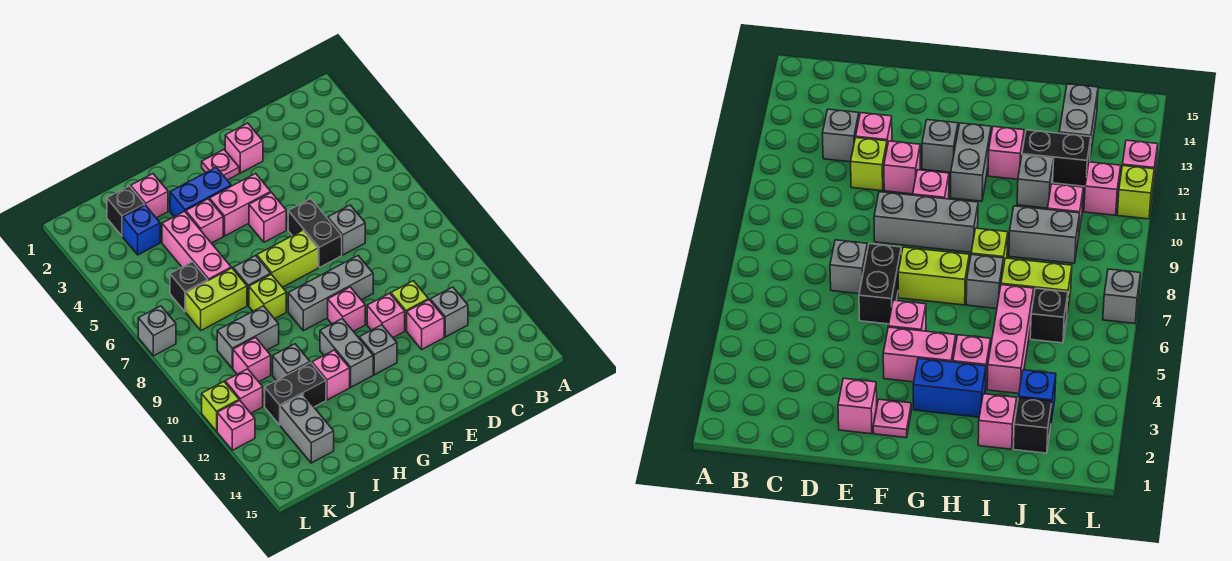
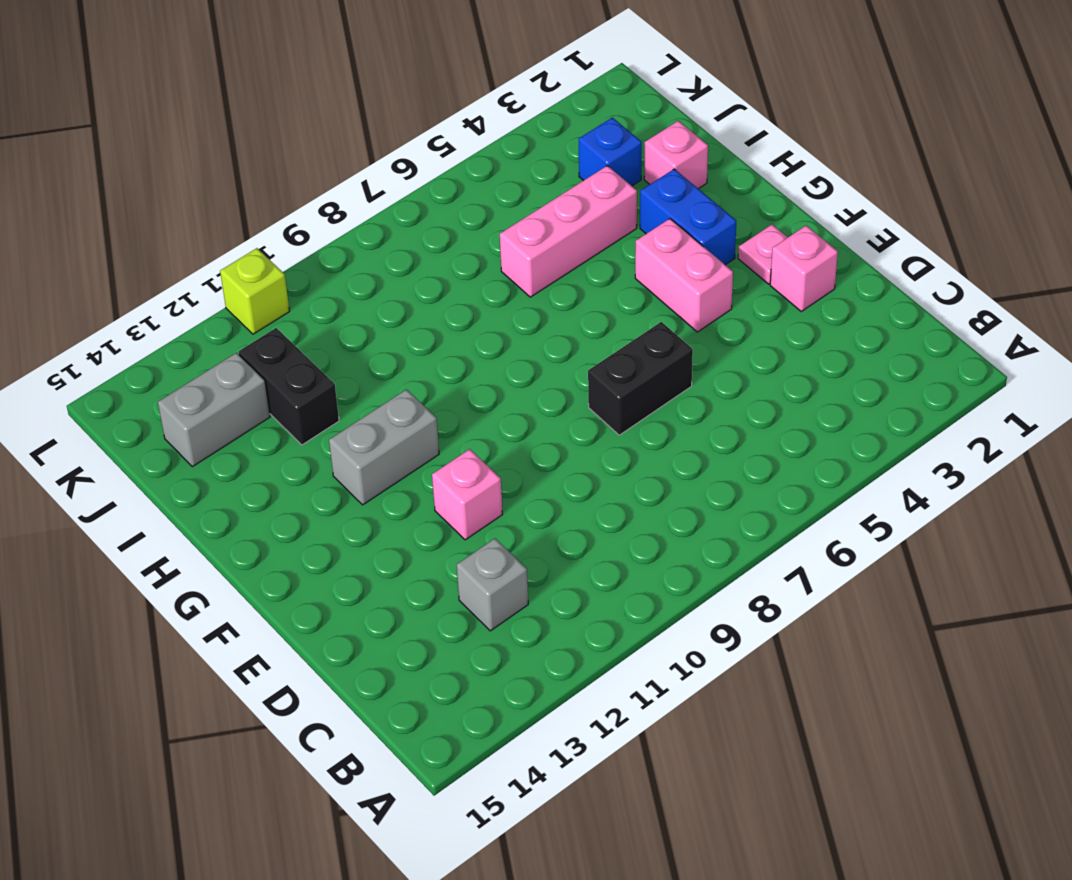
none -> grey 1x1 brick [328,205,365,255]
none -> lime 1x1 brick [391,281,428,331]
none -> pink 1x1 brick [407,300,444,349]
none -> grey 1x3 brick [288,256,373,331]

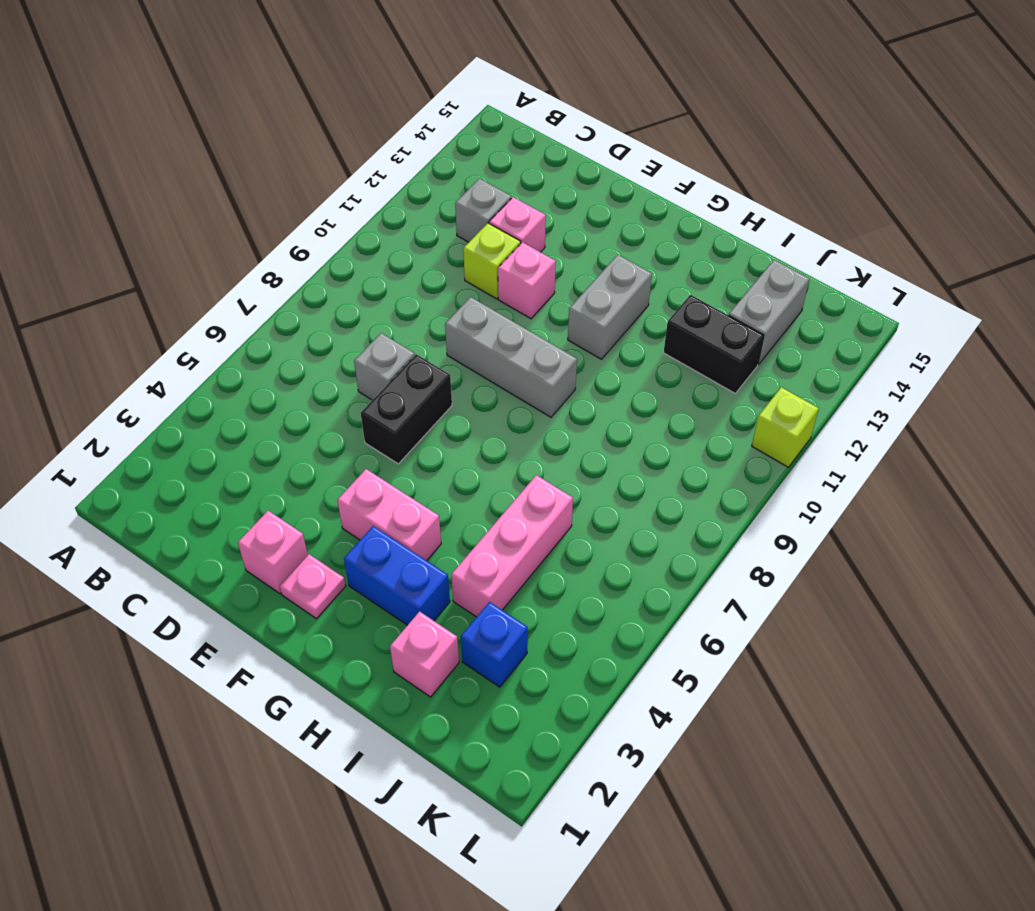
none -> pink 1x1 brick [249,192,286,242]
none -> lime 1x2 brick [257,230,318,287]
none -> pink 1x1 brick [328,287,365,331]
none -> grey 1x1 brick [359,325,397,375]

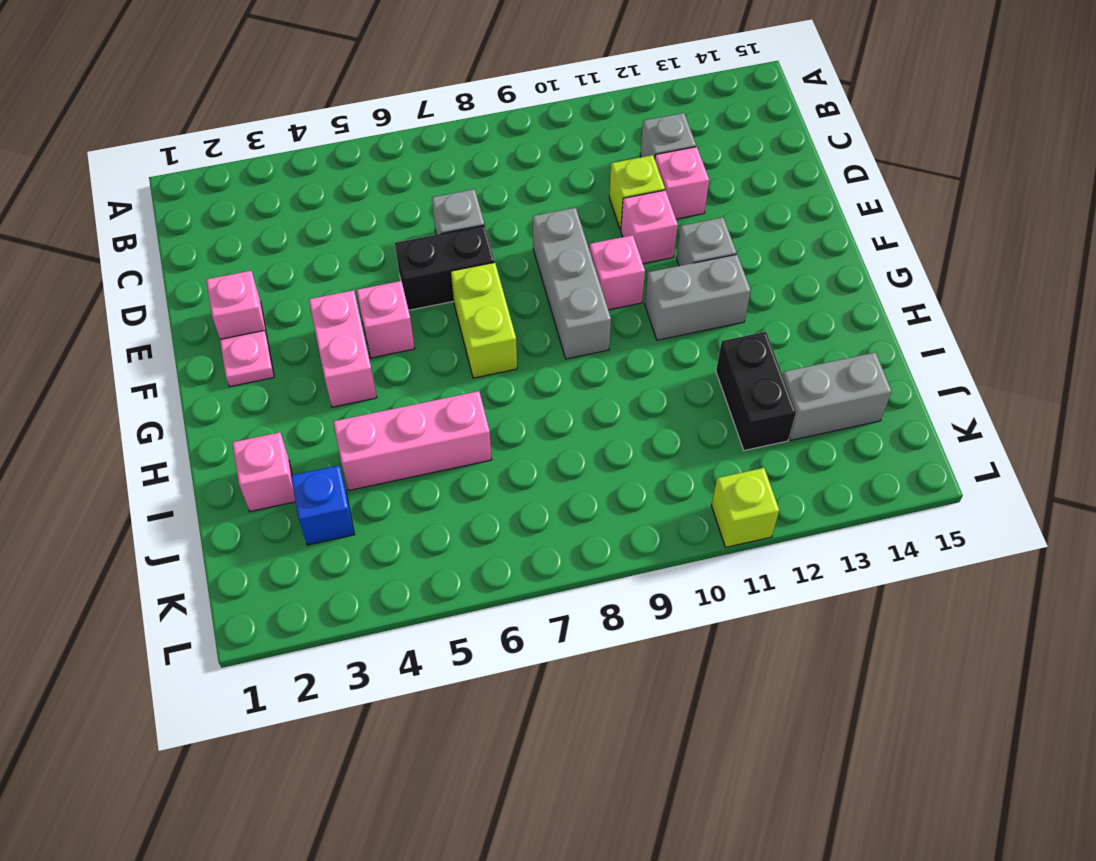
none -> blue 1x2 brick [170,167,231,217]
none -> pink 1x1 brick [186,199,223,243]
none -> grey 1x1 brick [233,256,271,305]
none -> lime 1x1 brick [249,274,286,319]

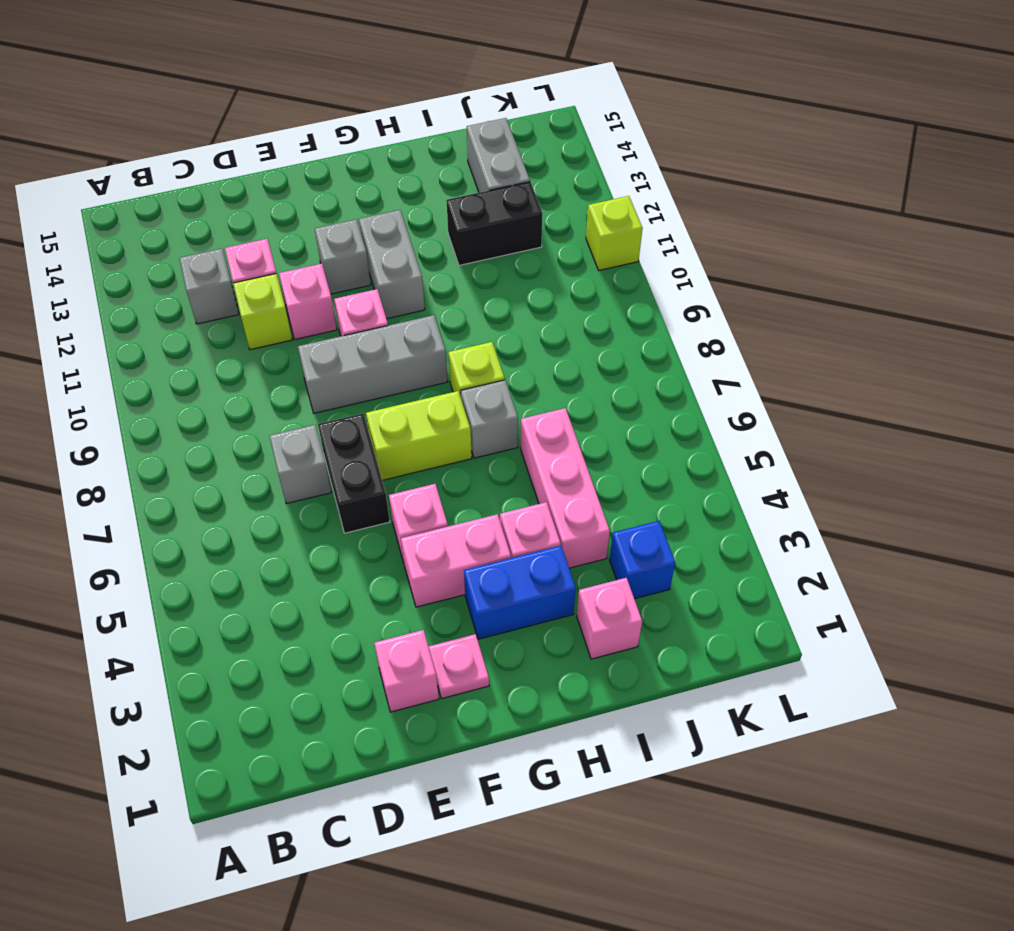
none -> pink 1x1 brick [312,350,350,400]
none -> lime 1x2 brick [186,268,247,330]
none -> grey 1x2 brick [217,306,279,368]
none -> grey 1x1 brick [273,344,310,381]

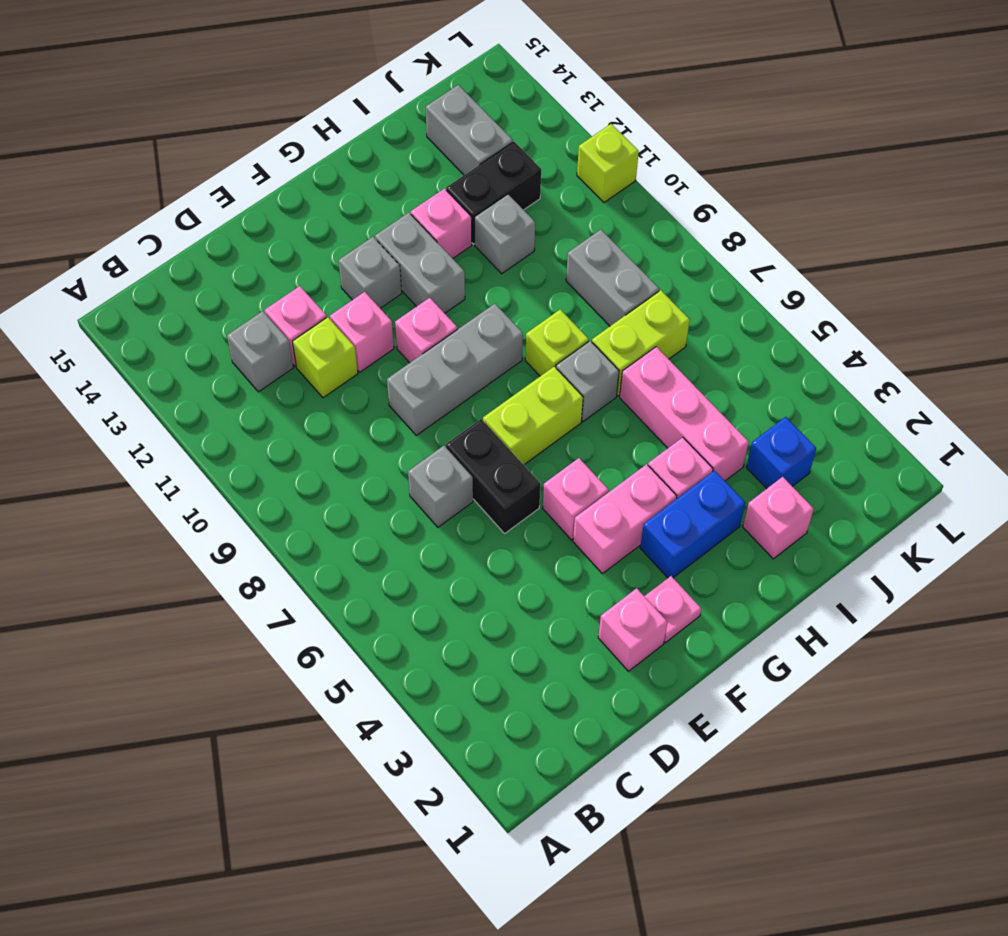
grey 1x2 brick [566,230,659,326] -> grey 1x2 brick turned to [217,306,279,368]
none -> black 1x1 brick [107,186,144,236]
none -> black 1x1 brick [170,262,208,312]
none -> pink 1x1 brick [233,337,271,382]
none -> pink 1x1 brick [225,369,263,413]

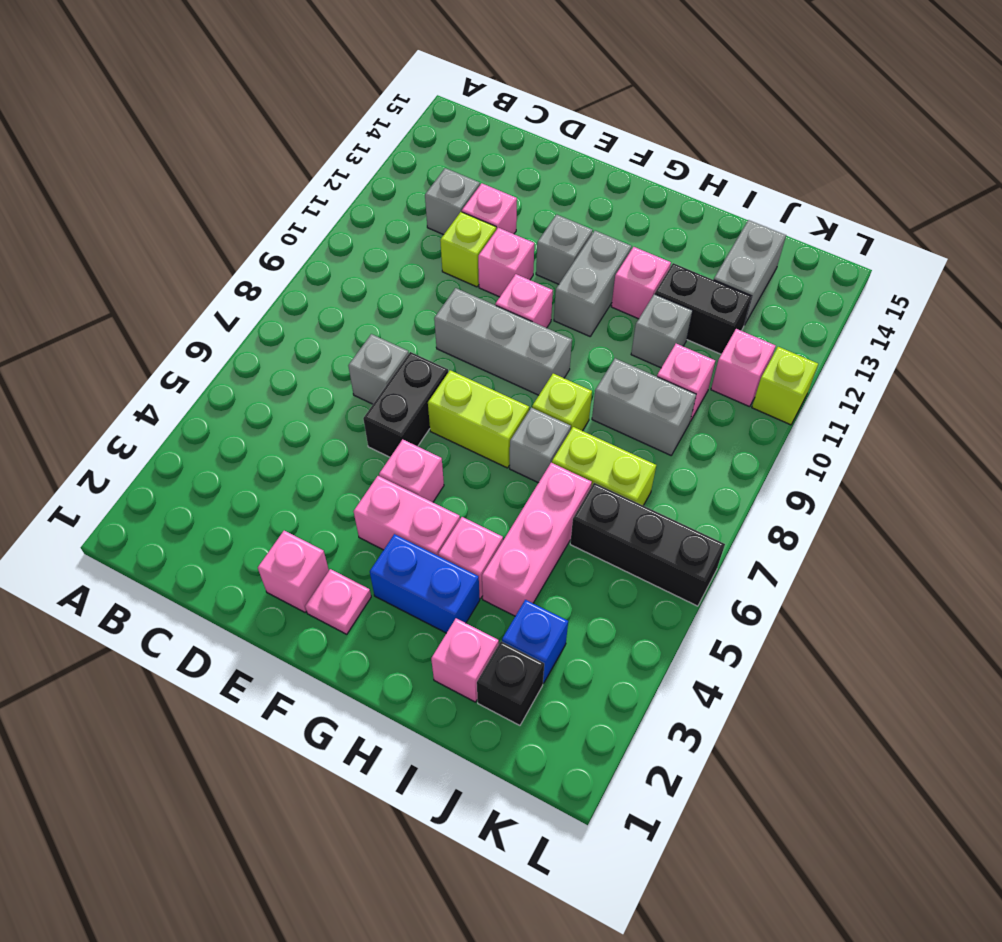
black 1x3 brick [570,483,725,606] -> black 1x1 brick [170,262,208,312]
none -> grey 1x1 brick [138,306,176,356]
none -> pink 1x1 brick [217,400,255,450]

